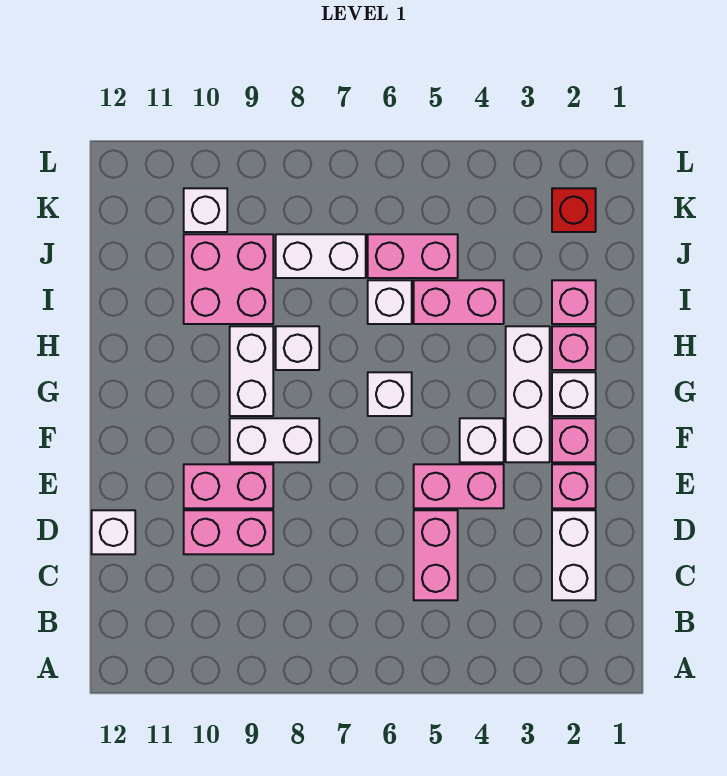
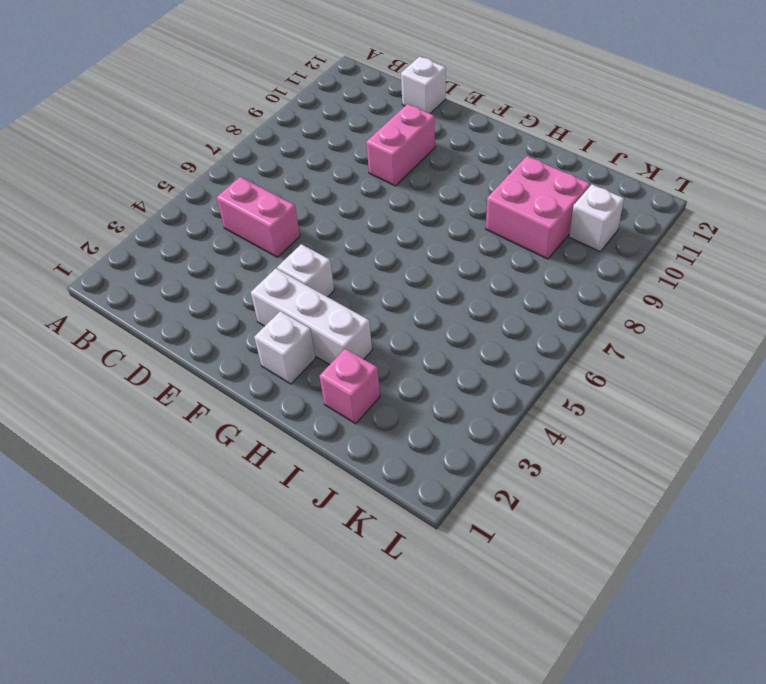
none -> white 1x2 brick [552,510,596,600]
none -> pink 1x2 brick [184,510,273,554]
none -> pink 1x1 brick [552,464,596,508]

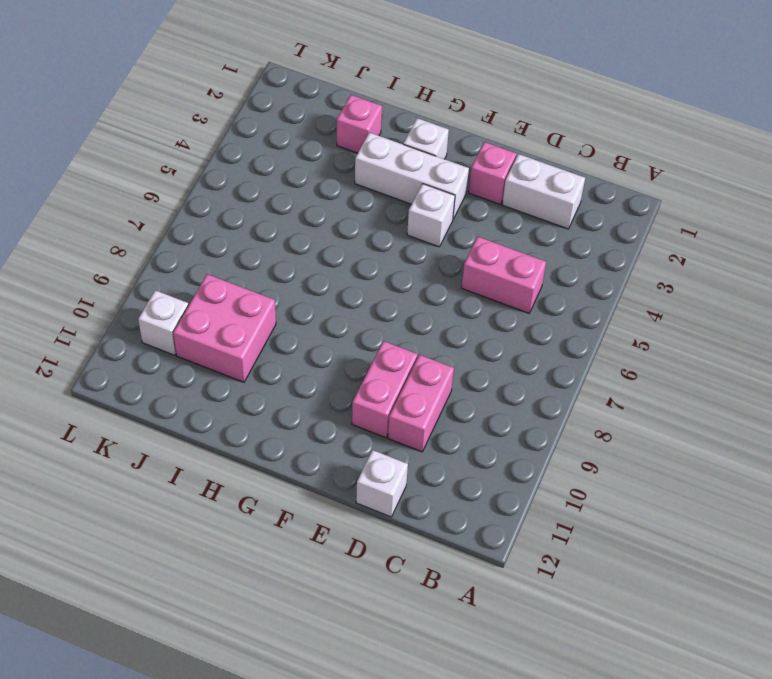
none -> pink 1x2 brick [414,464,504,508]
none -> pink 1x1 brick [552,418,596,462]
none -> white 1x2 brick [230,418,319,462]

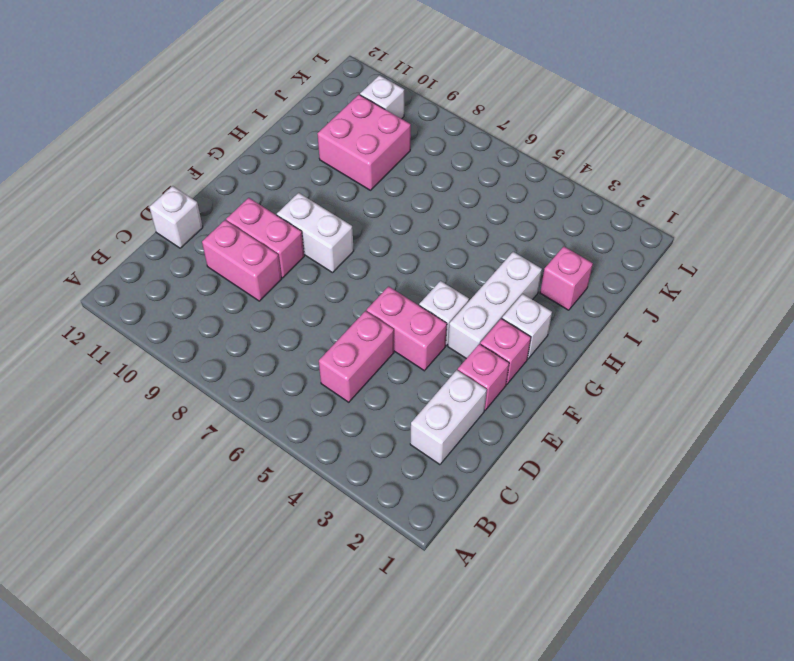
none -> white 1x1 brick [368,372,412,416]
none -> white 1x2 brick [230,326,273,416]
none -> pink 1x1 brick [552,326,596,370]

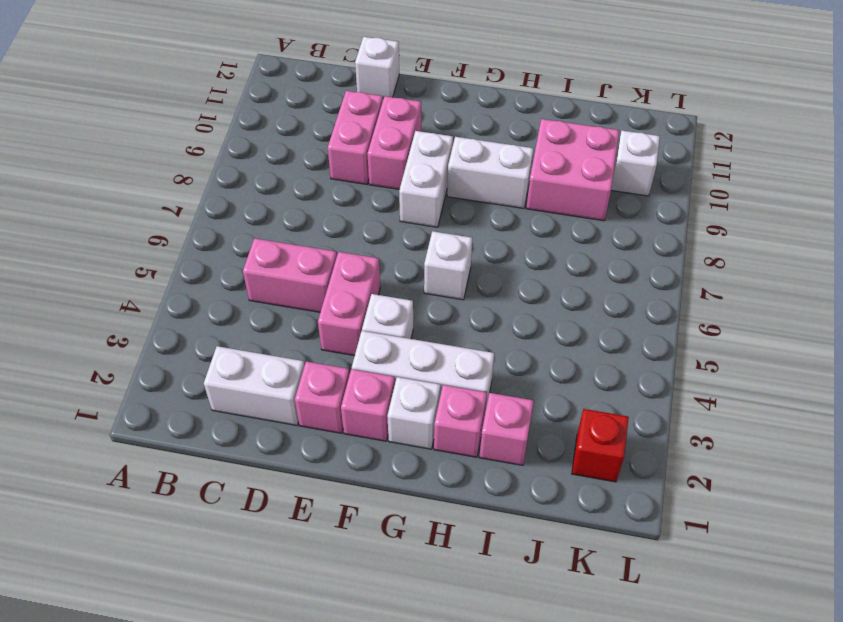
none -> white 1x1 brick [276,326,319,370]
none -> pink 1x2 brick [414,280,504,324]
none -> white 1x1 brick [368,280,412,324]

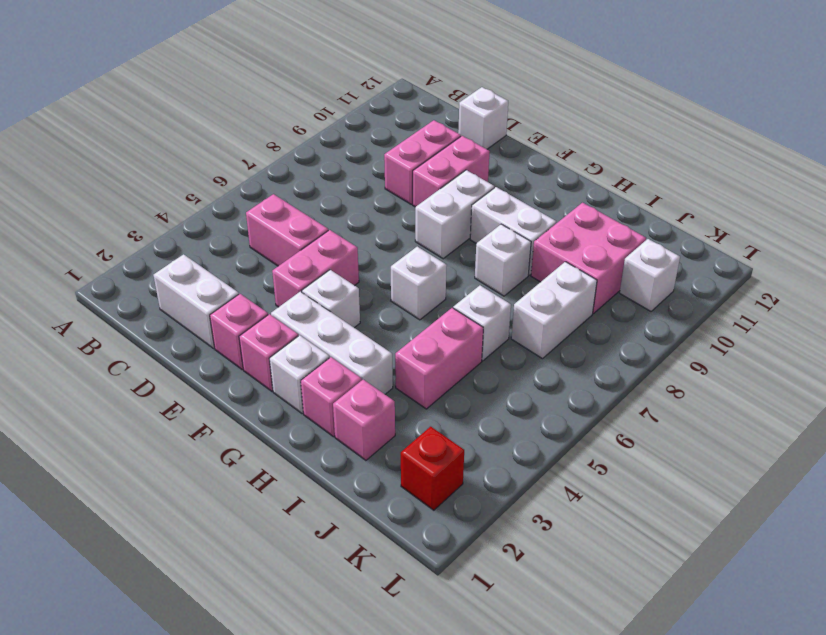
none -> pink 1x2 brick [368,234,458,278]

